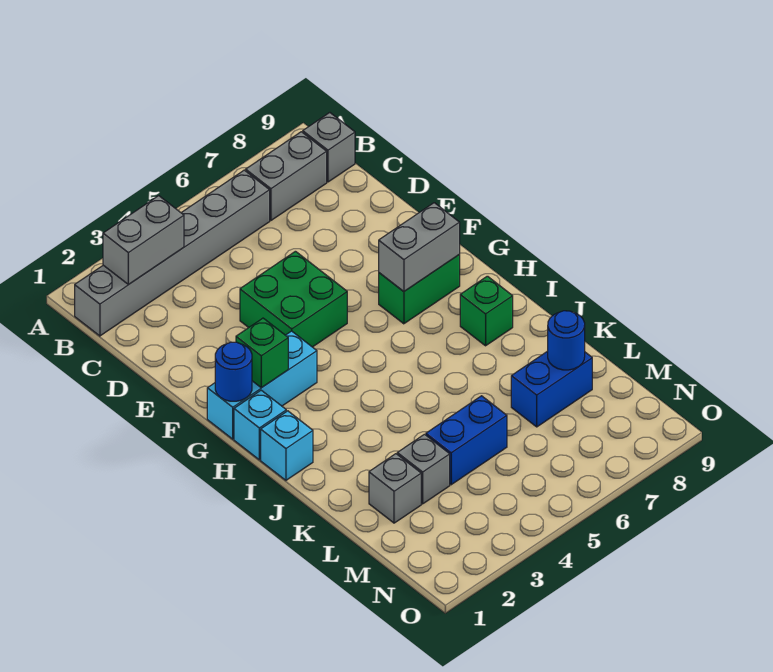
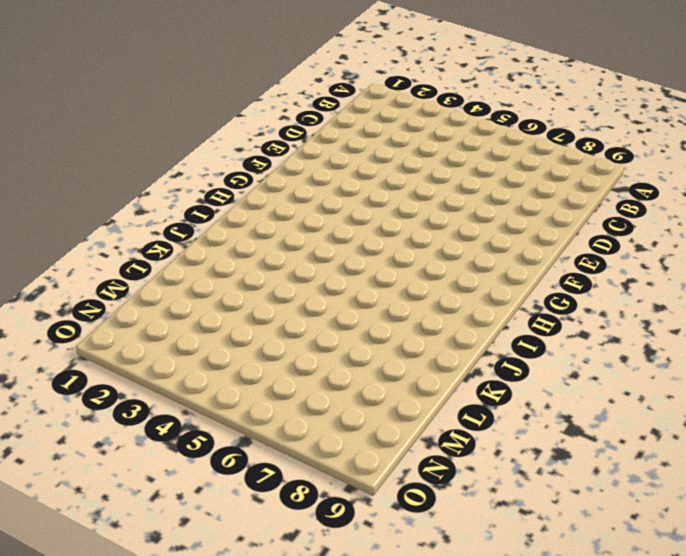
none -> grey 1x6 brick [75,170,270,336]
none -> grey 1x2 brick [246,132,327,220]
none -> grey 1x1 brick [303,113,355,182]

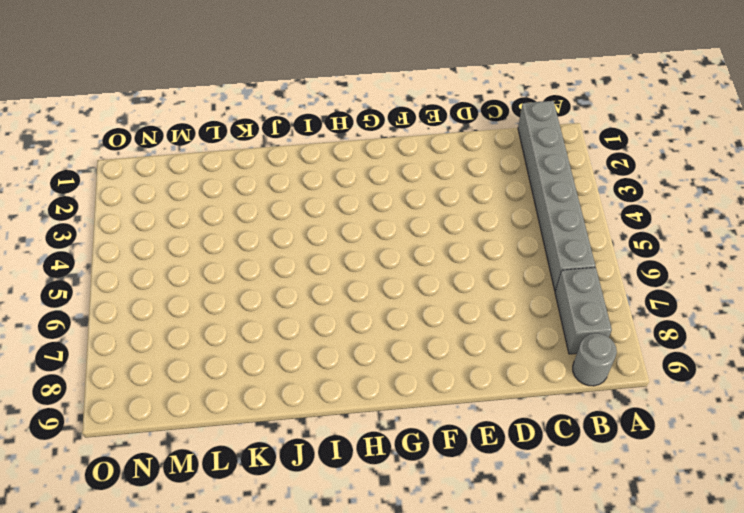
grey 1x1 round brick [573,333,617,386] -> grey 1x1 brick [303,113,355,182]
none -> green 2x2 brick [240,251,347,347]
none -> cyan 1x3 brick [207,331,317,439]
none -> green 1x2 brick [379,255,460,324]

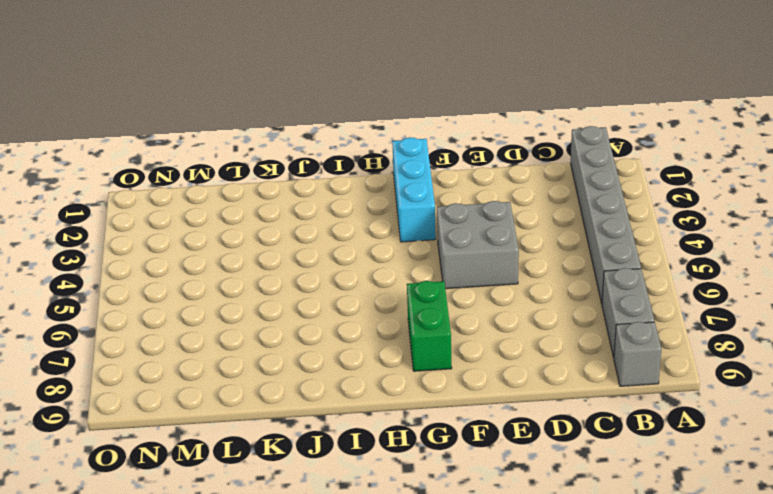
grey 2x2 brick [437,201,519,289] -> green 2x2 brick [240,251,347,347]
none -> cyan 1x1 brick [234,390,286,460]
none -> cyan 1x1 brick [261,411,313,480]
none -> green 1x1 brick [460,276,513,346]

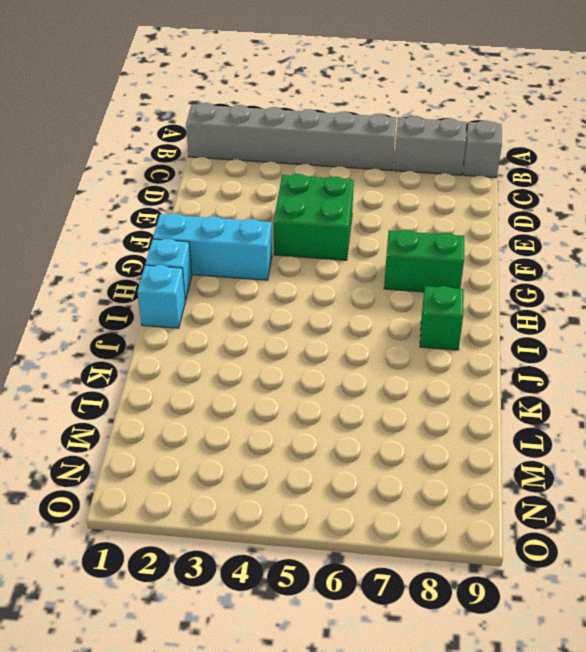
none -> grey 1x1 brick [369,454,421,523]
none -> grey 1x1 brick [397,434,450,504]
none -> blue 1x2 brick [426,396,507,485]

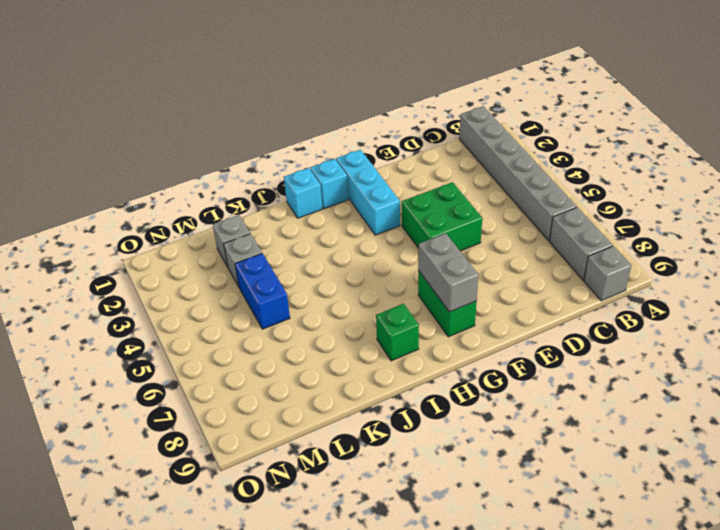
none -> blue 1x2 brick [511,351,592,427]
none -> grey 1x2 brick [103,196,184,285]
none -> blue 1x1 round brick [215,342,252,401]

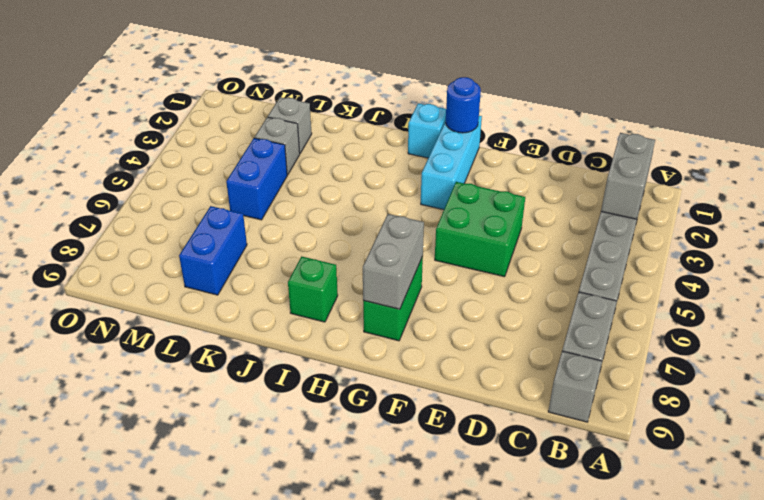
none -> cyan 1x1 brick [261,411,313,480]
none -> green 1x1 brick [236,318,288,388]
none -> blue 1x1 round brick [548,311,585,370]

